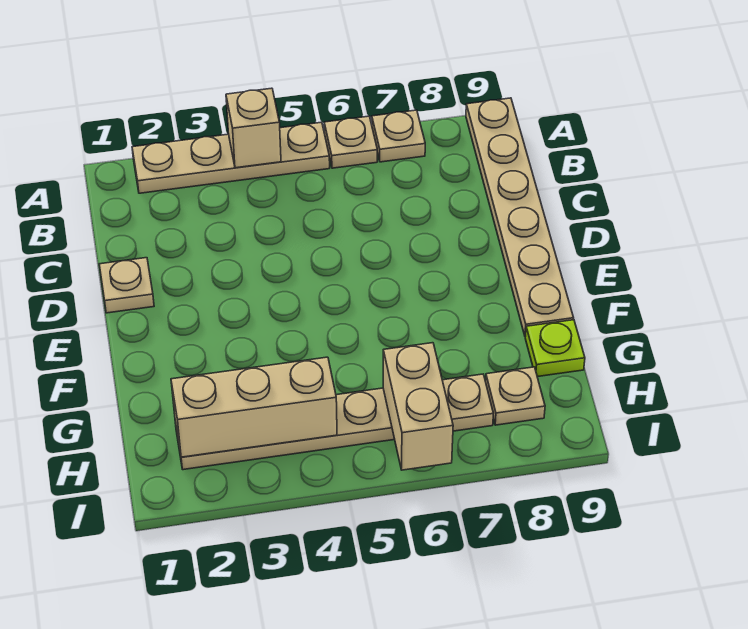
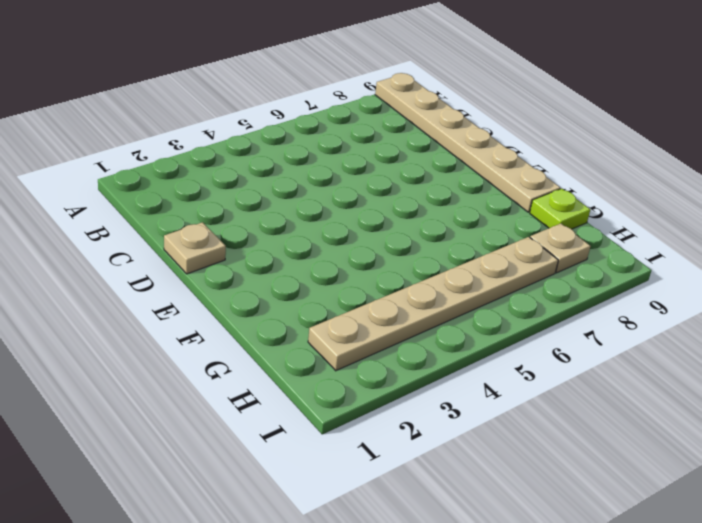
none -> tan 1x4 plate [132,122,330,193]
none -> tan 1x1 plate [324,116,377,168]

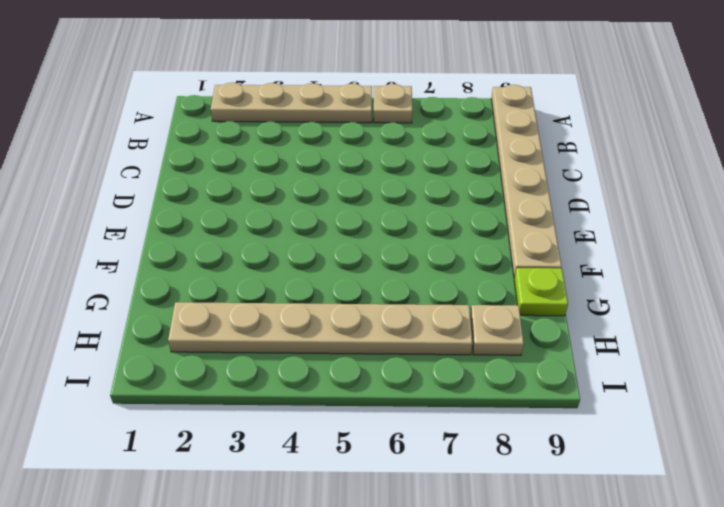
none -> tan 1x1 plate [372,110,425,162]
none -> tan 1x1 plate [99,258,154,313]

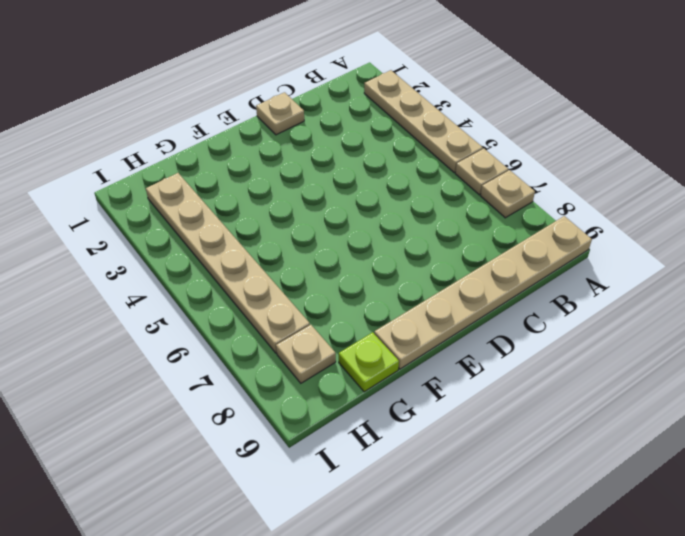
none -> tan 1x1 brick [226,88,281,168]
none -> tan 1x3 brick [171,357,337,457]

